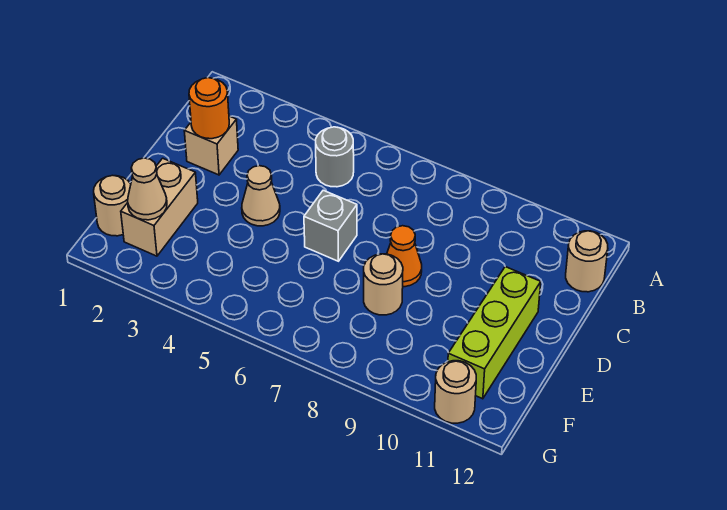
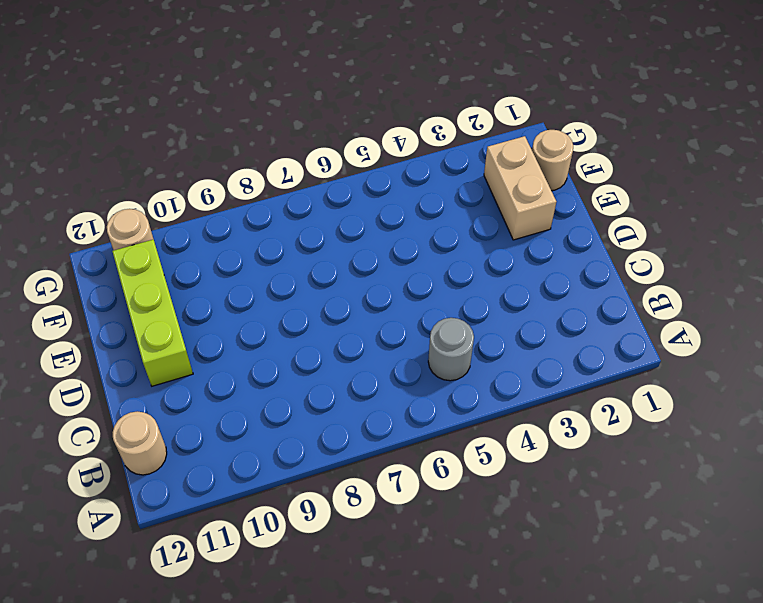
none -> tan 1x1 brick [184,116,238,175]
none -> tan 1x1 cone [242,166,280,226]
none -> grey 1x1 brick [304,190,357,261]

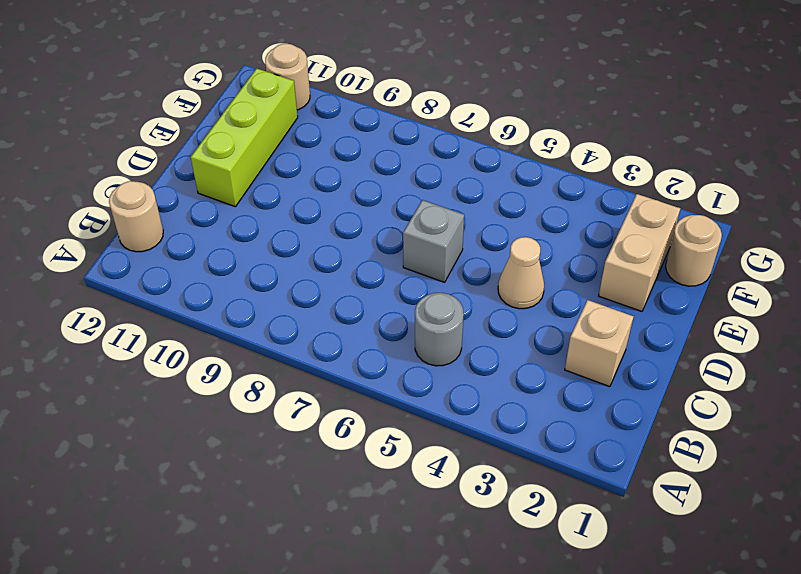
none -> orange 1x1 cone [387,226,422,287]
none -> tan 1x1 round brick [364,254,403,315]
none -> orange 1x1 round brick [189,78,229,139]

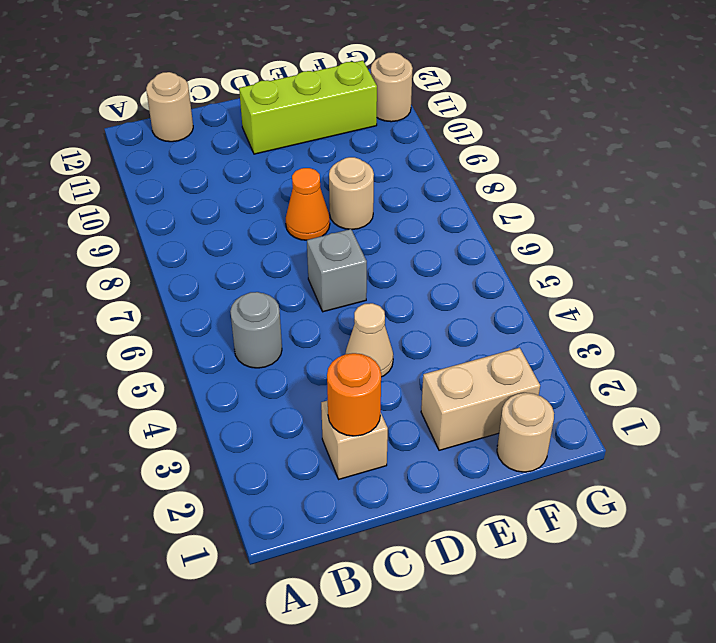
none -> tan 1x1 cone [128,158,167,220]

